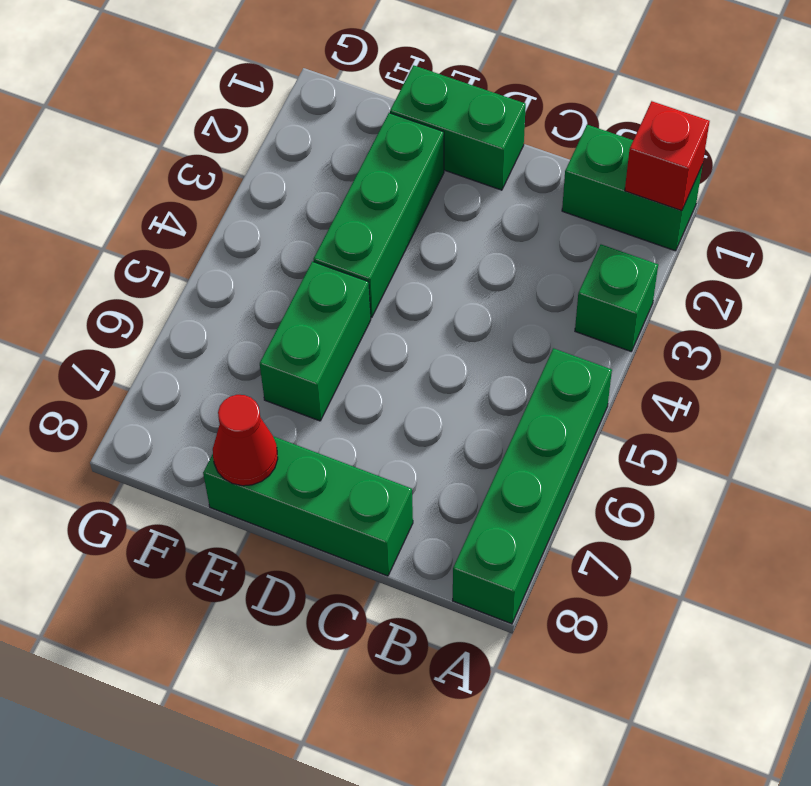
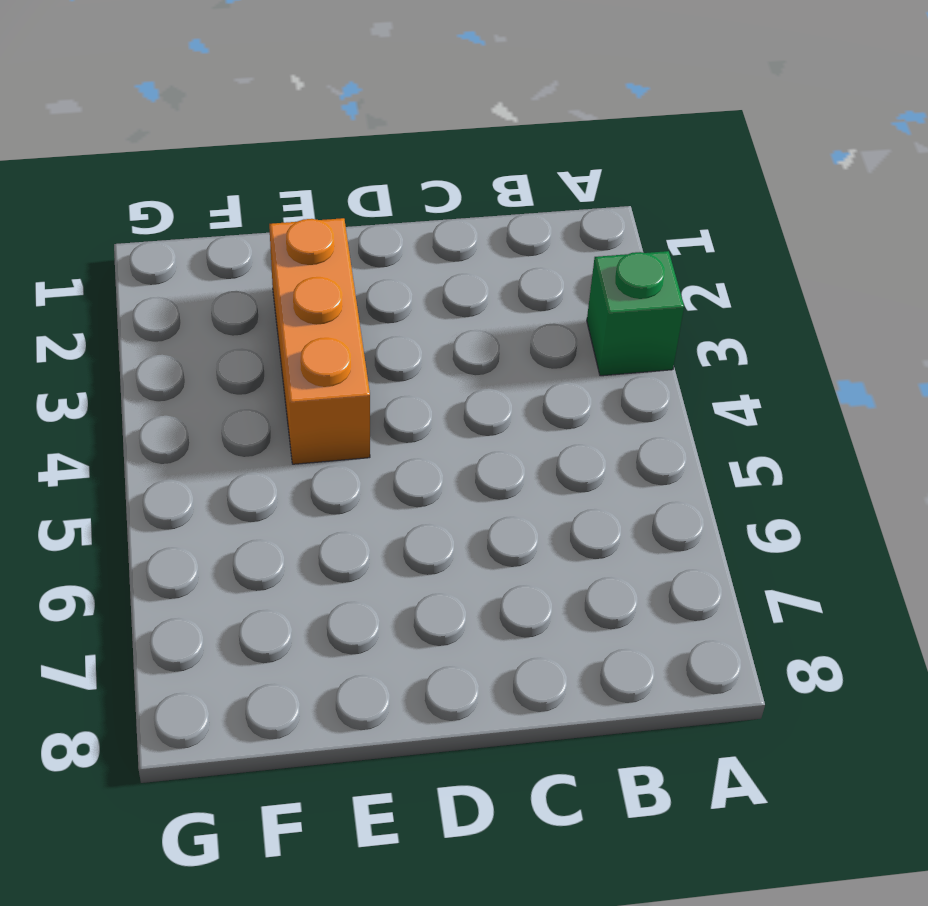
orange 1x3 brick [269,218,370,464] -> green 1x3 brick [314,113,444,318]
none -> green 1x2 brick [562,125,702,251]
none -> green 1x4 brick [453,348,612,624]

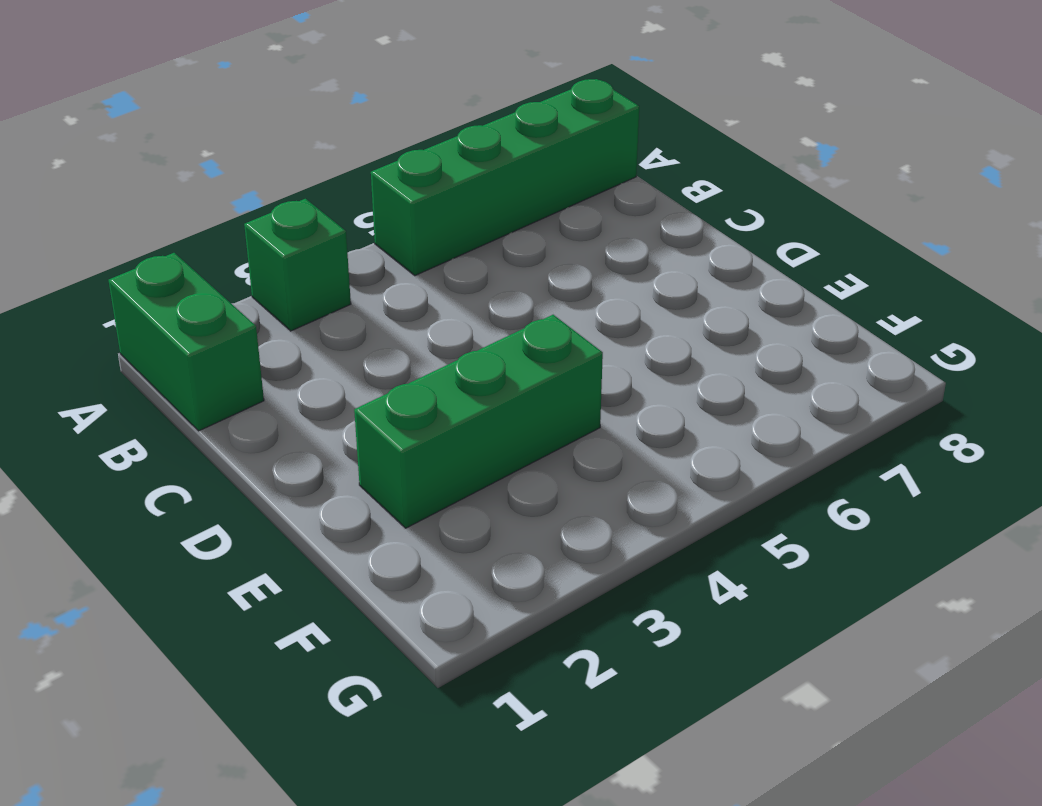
none -> green 1x3 brick [203,436,413,576]
none -> green 1x2 brick [390,65,526,190]

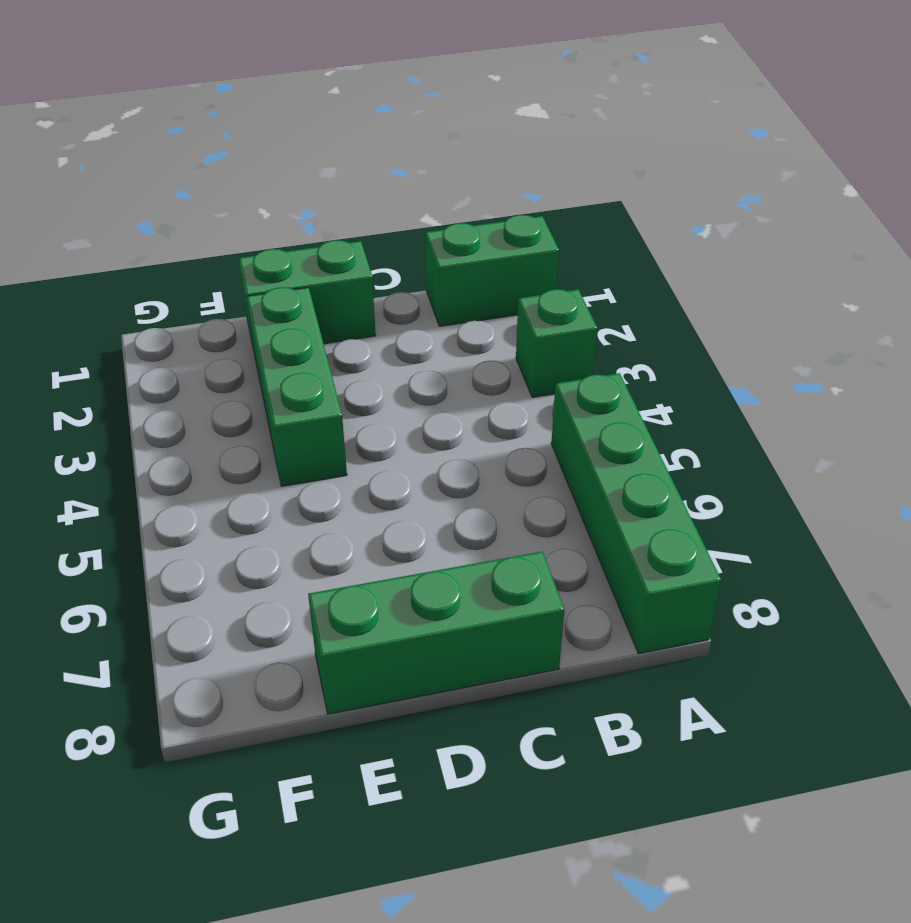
none -> green 1x2 brick [260,261,371,421]
none -> red 1x1 brick [625,101,710,211]

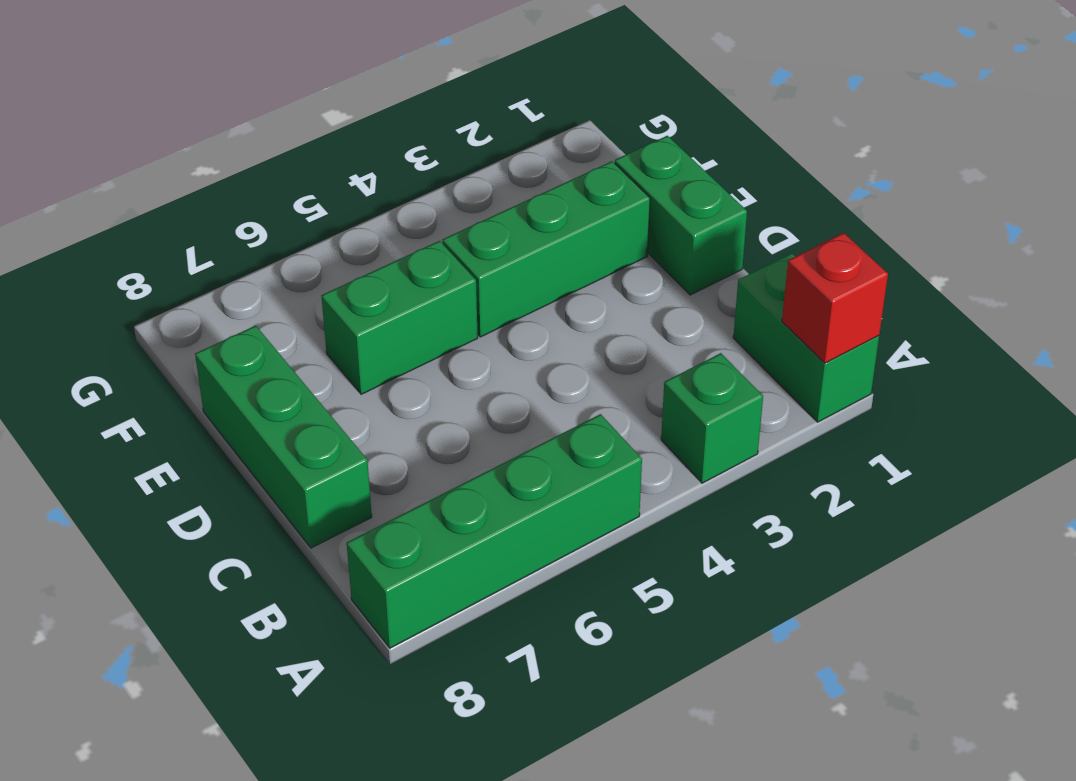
none -> red 1x1 cone [213,395,278,486]

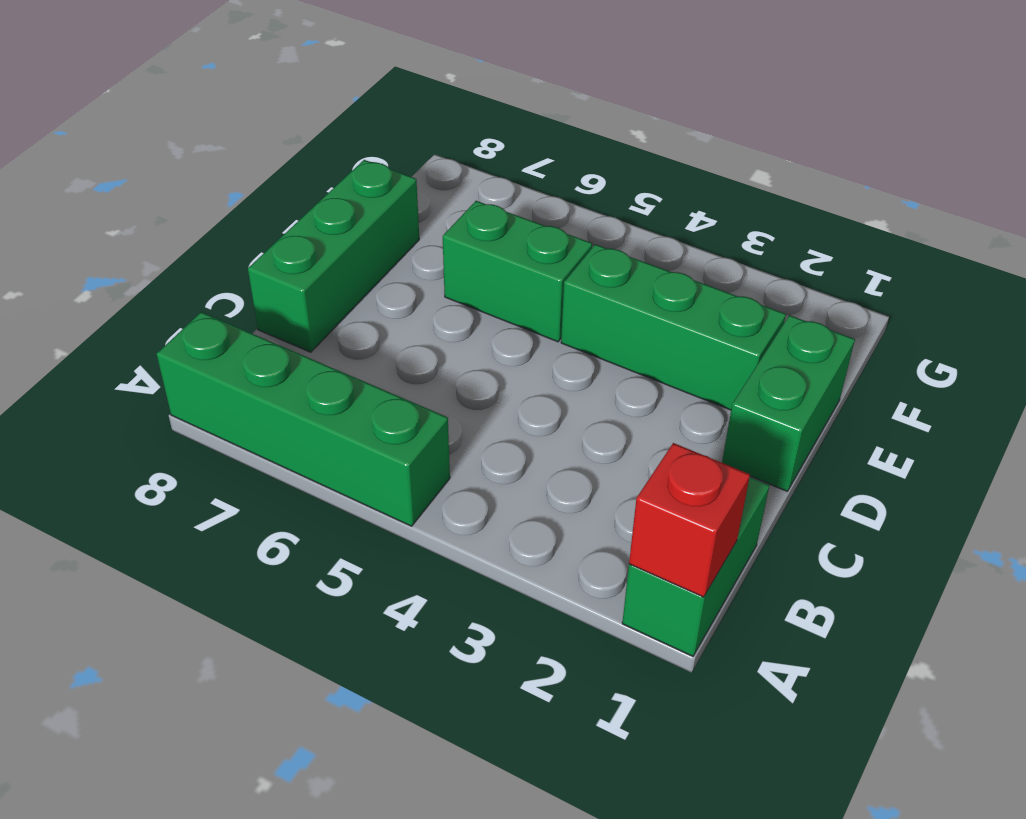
none -> green 1x1 brick [575,245,658,351]
none -> red 1x1 cone [213,395,278,486]

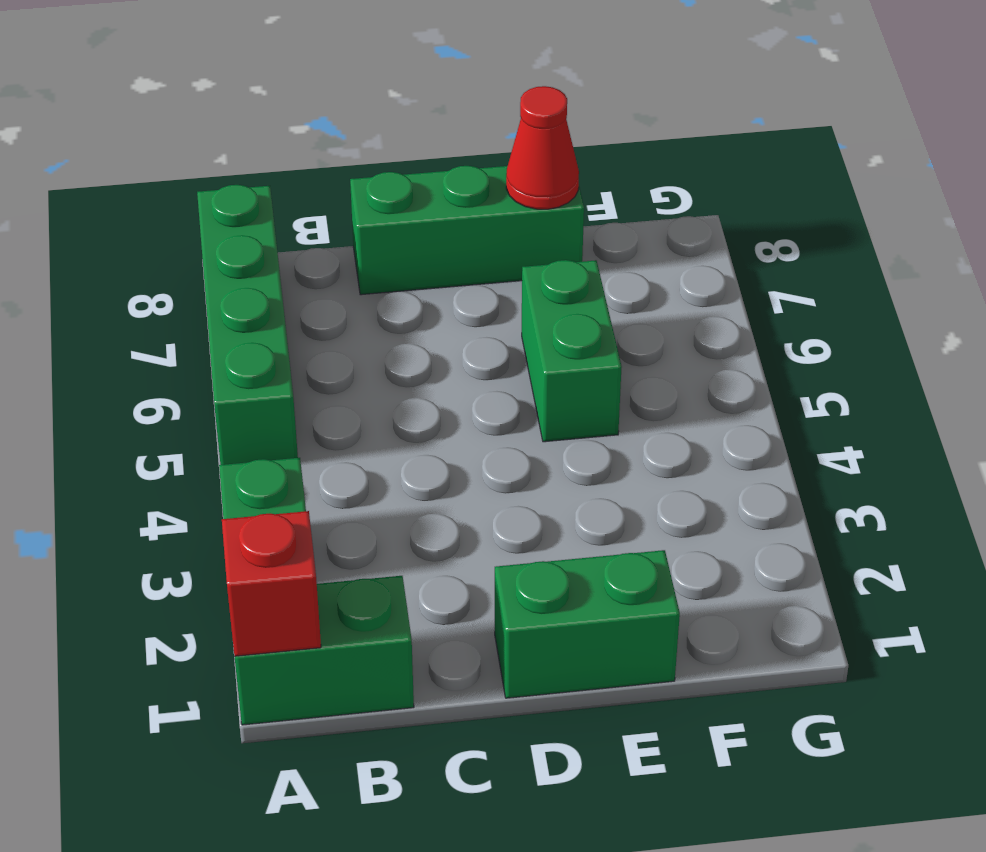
none -> green 1x3 brick [314,113,444,318]

